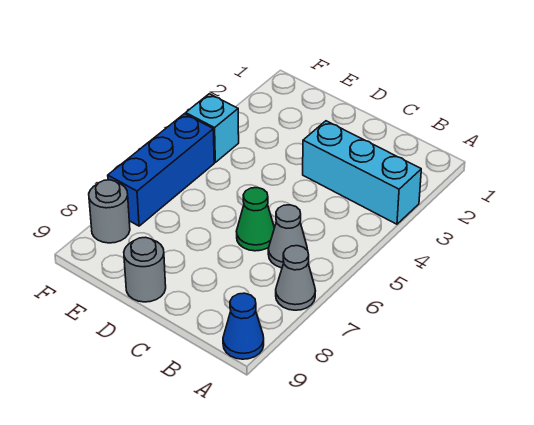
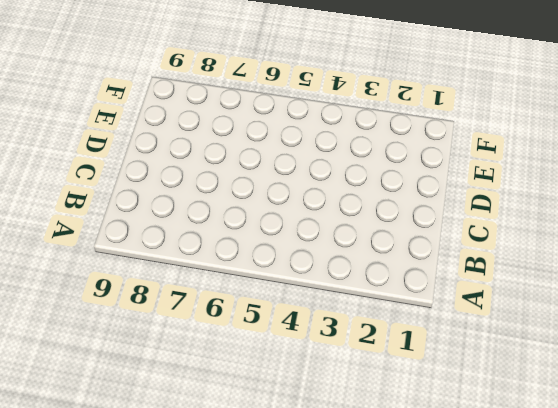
none -> cyan 1x3 brick [303,121,421,224]
none -> grey 1x1 cone [276,246,315,310]

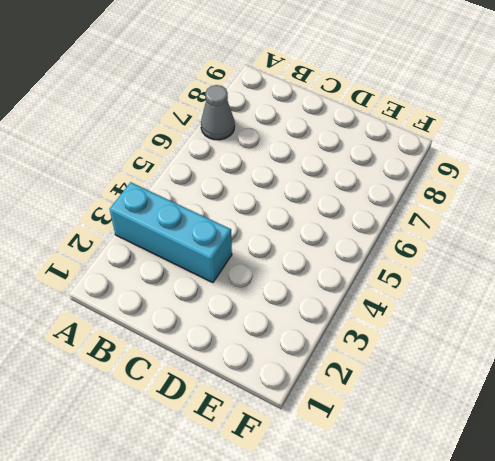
none -> blue 1x1 cone [223,293,264,359]
none -> grey 1x1 cone [268,205,307,268]

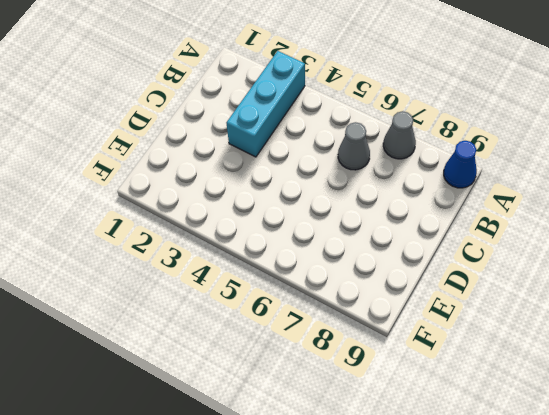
none -> green 1x1 cone [236,188,274,251]
none -> grey 1x1 round brick [124,237,166,302]

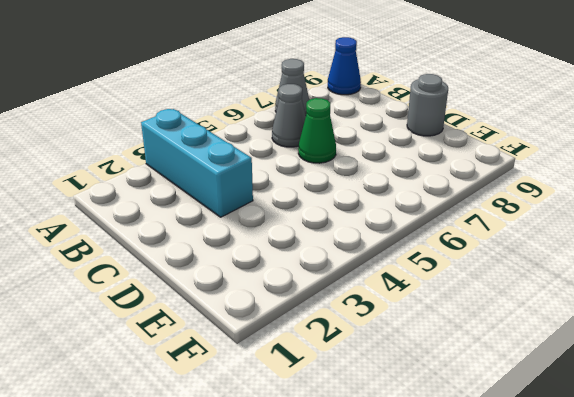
none -> cyan 1x1 brick [186,94,239,162]
none -> blue 1x3 brick [108,114,214,226]

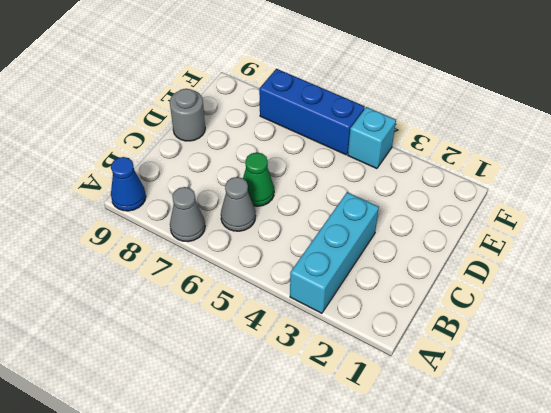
none -> grey 1x1 round brick [89,180,130,243]

